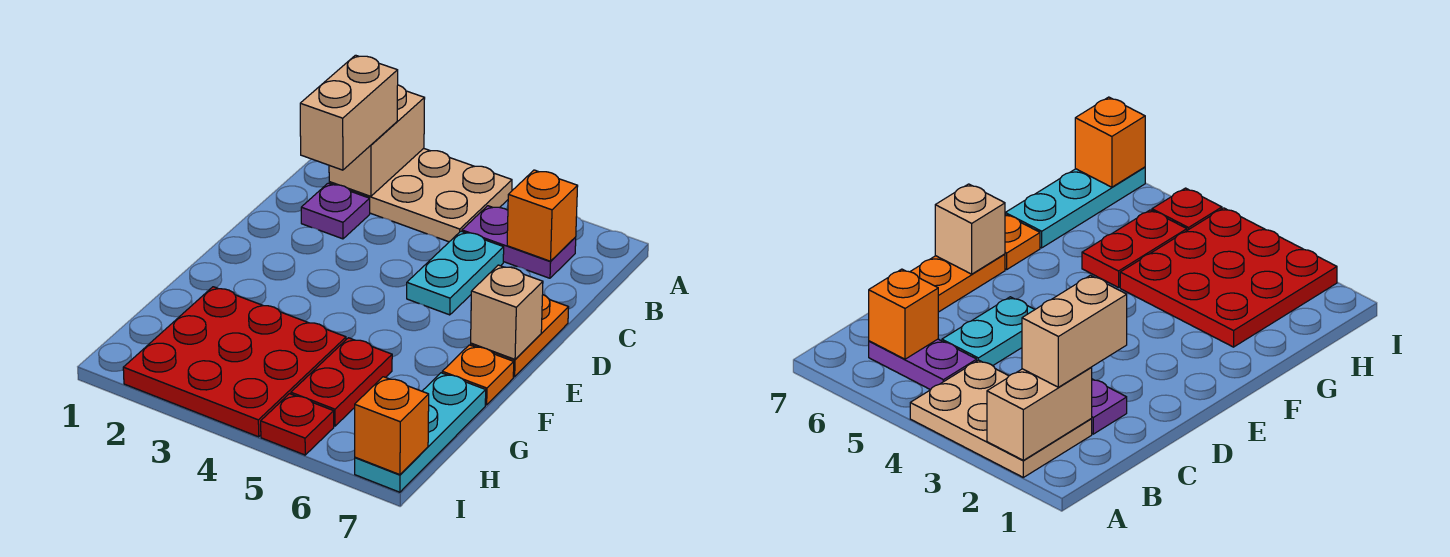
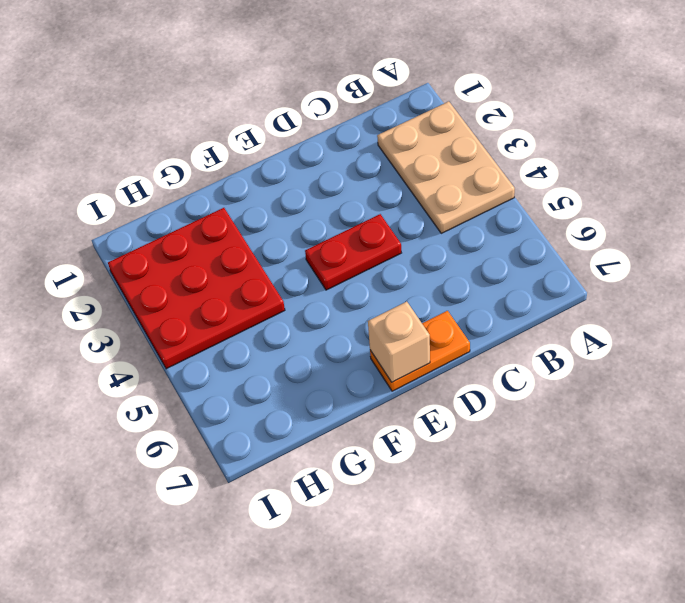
red 1x2 plate [305,214,401,290] -> red 1x2 plate moved to [291,338,392,426]
none -> purple 1x2 plate [462,206,576,278]
none -> purple 1x1 plate [301,183,370,239]
none -> cyan 1x2 plate [407,231,504,315]

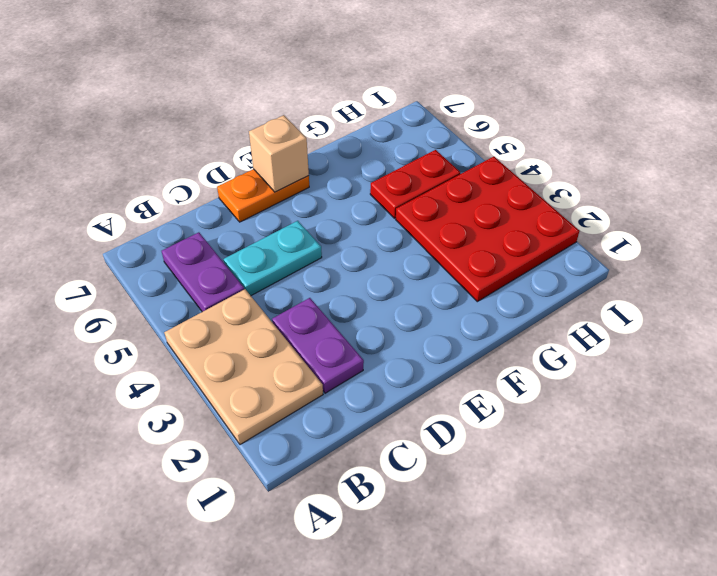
purple 1x2 plate [272,298,364,393] -> purple 1x1 plate [301,183,370,239]
none -> orange 1x1 plate [442,345,514,405]
none -> cyan 1x3 plate [355,373,486,492]
none -> red 1x1 plate [261,394,334,455]

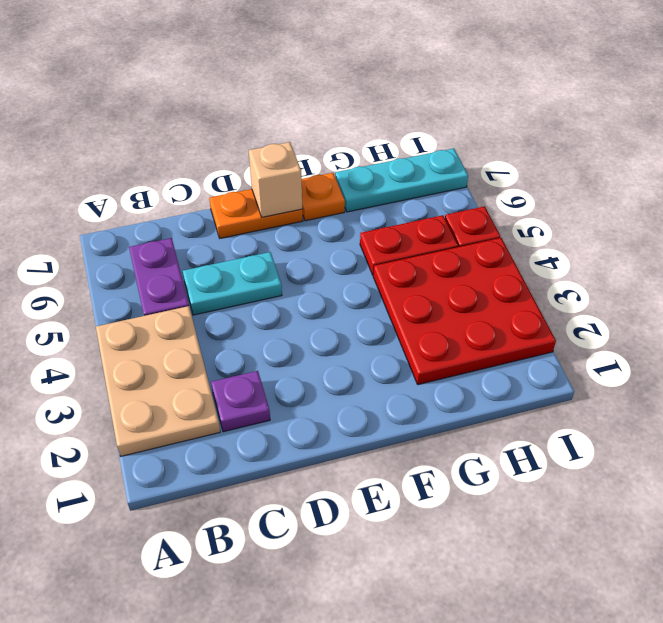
none -> tan 1x2 brick [329,85,425,196]
none -> orange 1x1 brick [507,170,578,261]
none -> orange 1x1 brick [355,377,429,475]

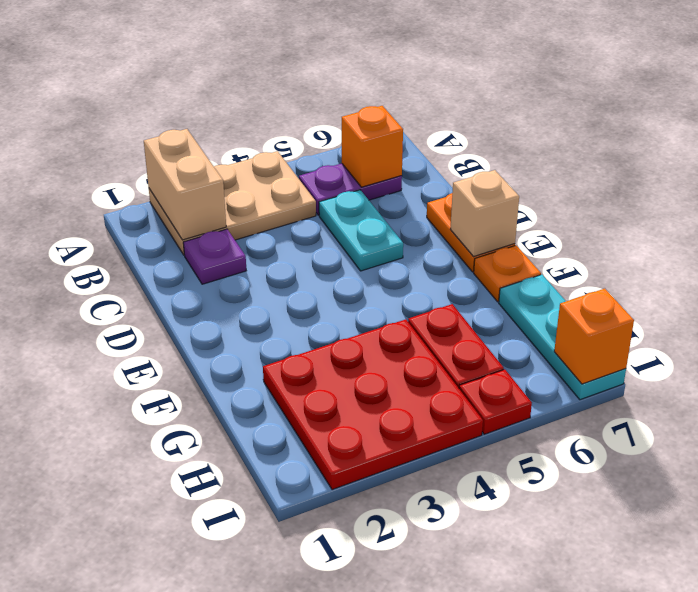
none -> tan 1x2 brick [300,55,398,170]

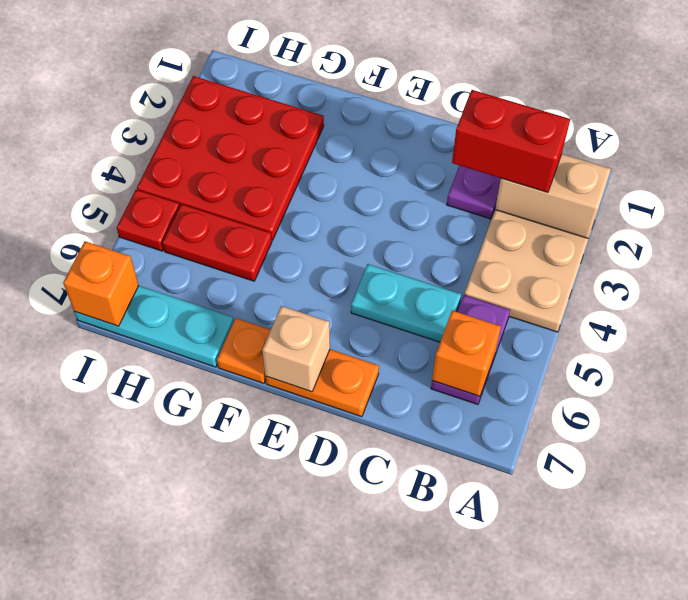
red 1x2 brick [452,90,570,192] -> tan 1x2 brick [300,55,398,170]

